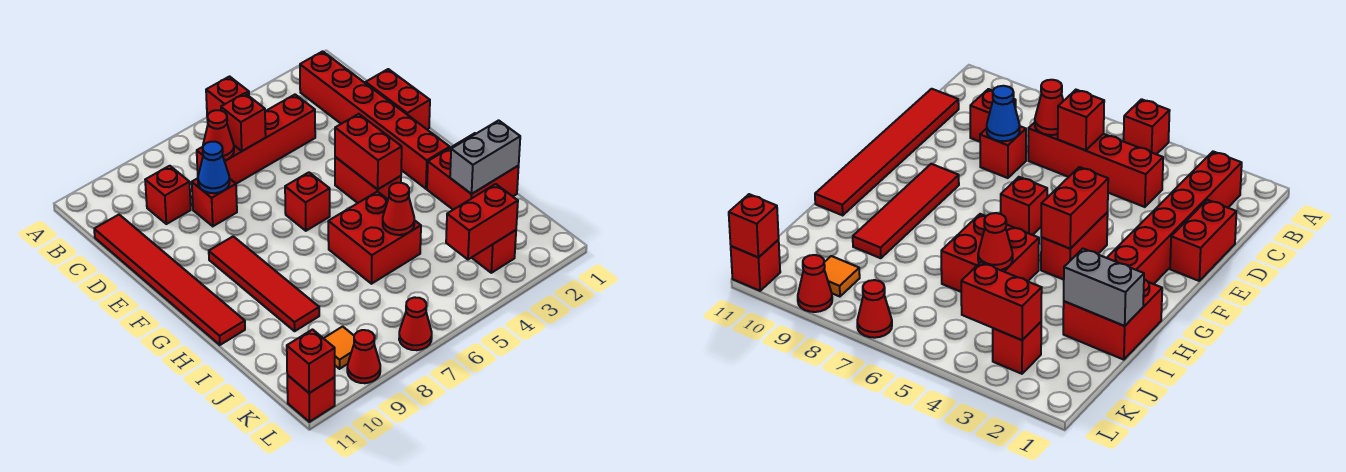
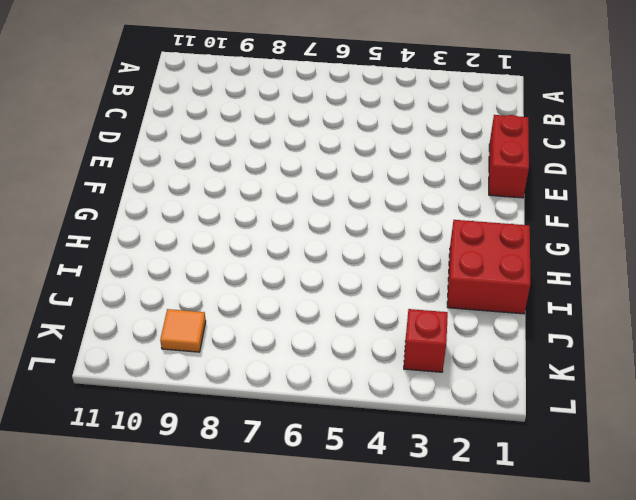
none -> red 1x1 brick [206,77,249,117]
none -> red 1x6 brick [300,51,450,189]
none -> red 1x4 brick [197,95,315,184]

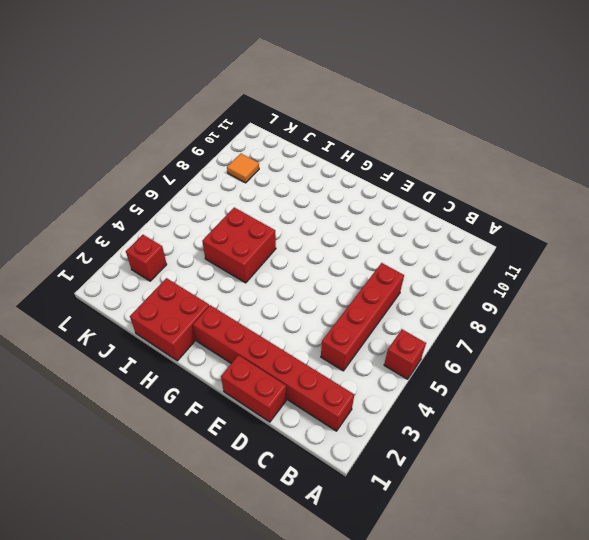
none -> red 1x1 brick [145,166,191,224]
none -> red 1x6 tile [94,215,245,345]
none -> red 1x1 brick [192,178,237,226]

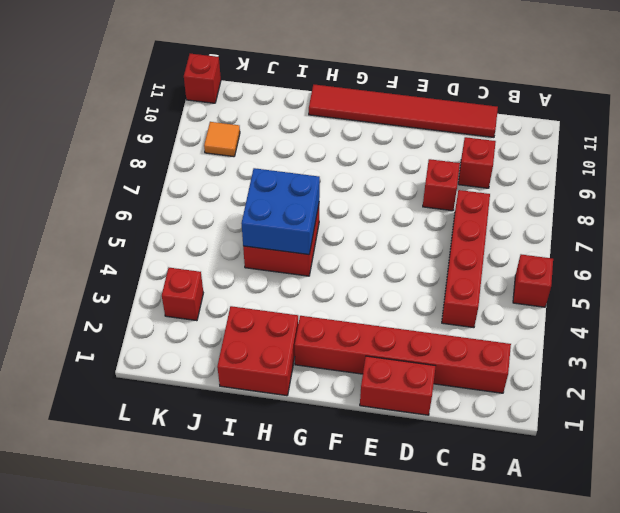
blue 2x2 brick [242,168,320,255] -> red 1x1 cone [383,183,414,235]
none -> red 1x2 brick [335,157,401,203]
none -> red 1x1 brick [285,172,330,231]
none -> red 1x4 tile [209,236,319,331]

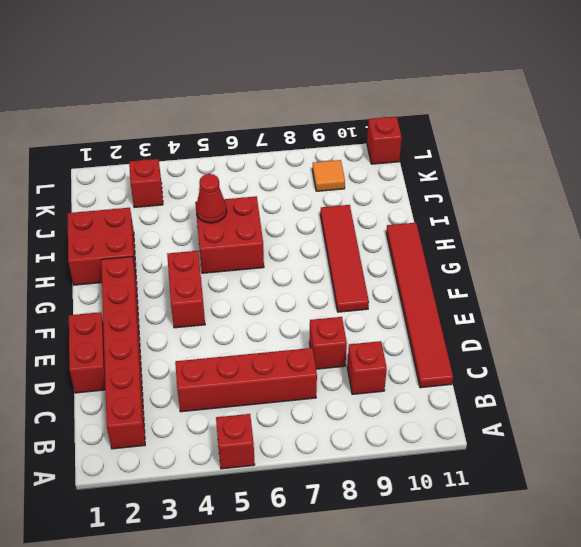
none -> red 1x1 brick [285,172,330,231]
none -> red 1x1 cone [399,297,432,350]
none -> red 1x1 cone [347,330,380,383]

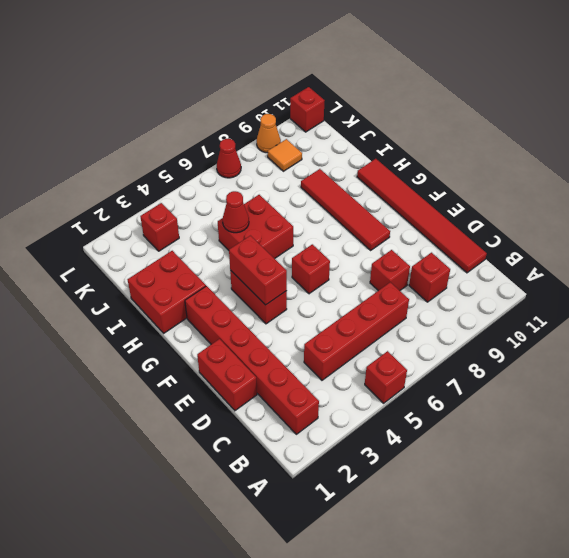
orange 1x1 cone [257,114,281,153] -> red 1x1 cone [347,330,380,383]
none -> red 1x1 brick [221,93,266,151]
none -> red 1x1 cone [203,110,234,161]
none -> blue 1x1 cone [198,142,230,193]

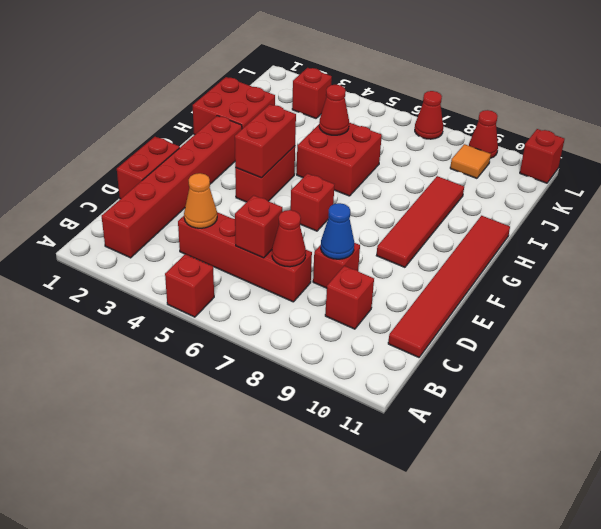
orange 1x1 cone [184,173,217,228] -> none
none -> grey 1x2 brick [450,120,520,194]
none -> red 1x2 brick [446,184,518,259]
none -> red 1x1 brick [287,330,335,393]

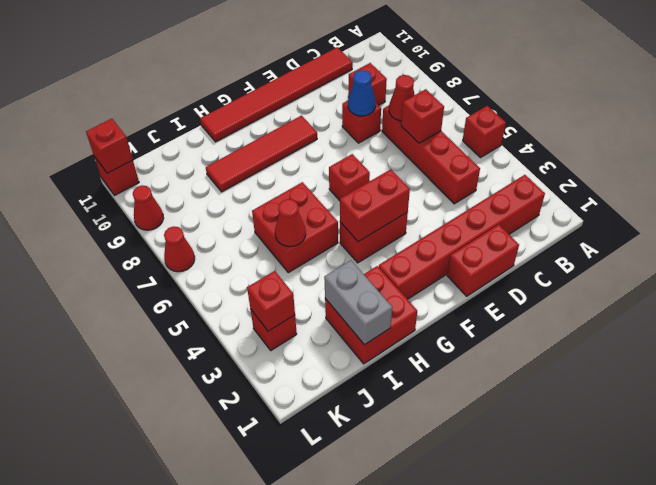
red 1x1 brick [247,271,295,331] -> red 1x2 brick [446,184,518,259]
none -> orange 1x1 tile [324,326,354,369]

